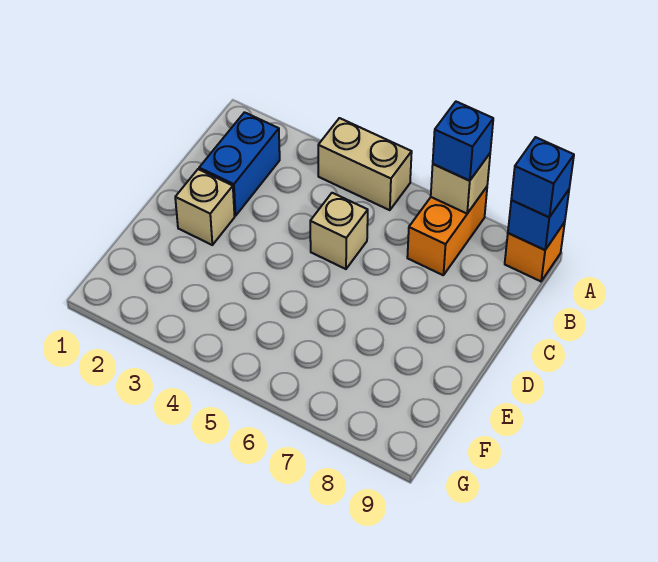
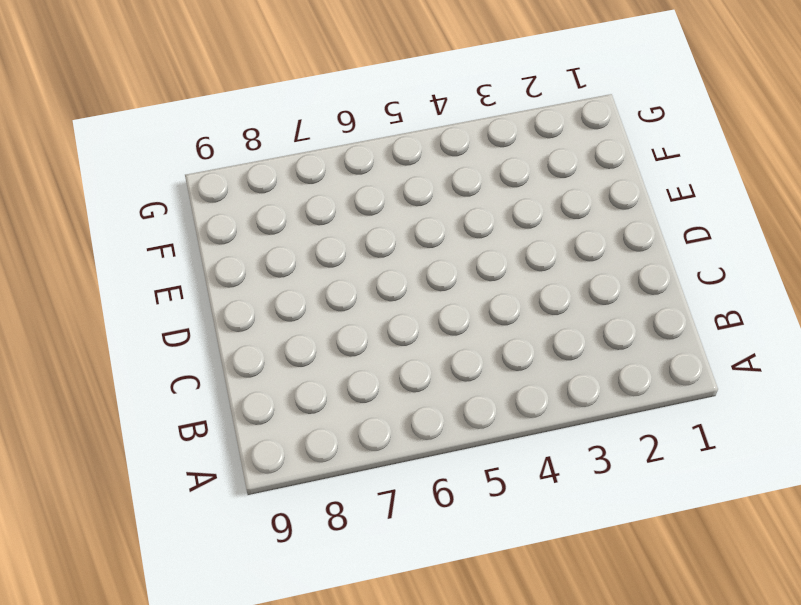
none -> tan 1x2 brick [318,118,412,210]
none -> orange 1x2 brick [407,187,487,275]

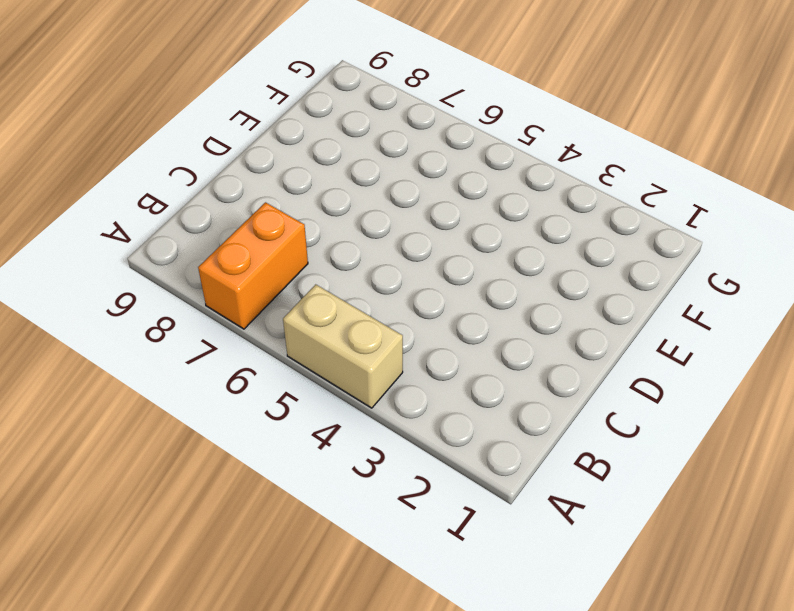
none -> orange 1x1 brick [505,222,565,281]
none -> blue 1x2 brick [199,112,280,216]

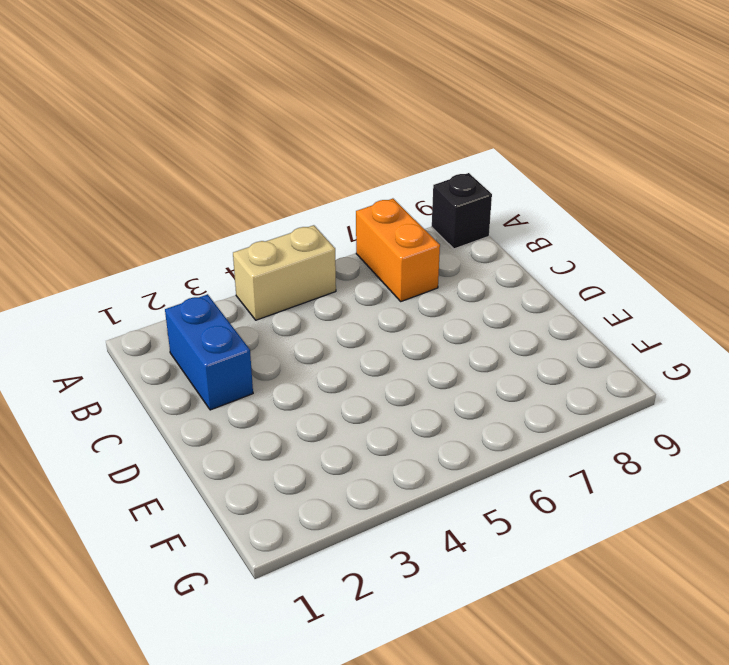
black 1x1 brick [432,173,492,249] -> orange 1x1 brick [505,222,565,281]
none -> tan 1x1 brick [310,193,368,269]
none -> tan 1x1 brick [175,169,235,245]

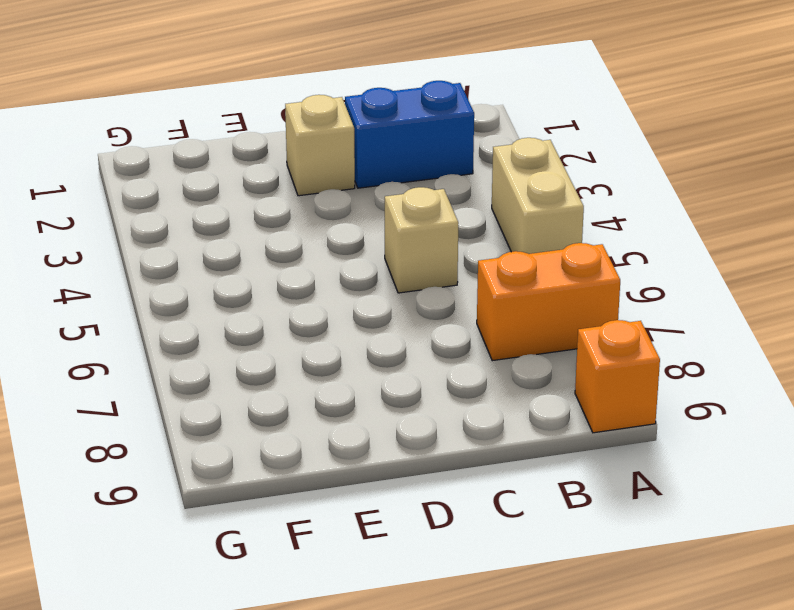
none -> tan 1x1 brick [431,154,490,213]
none -> blue 1x1 brick [508,190,569,250]

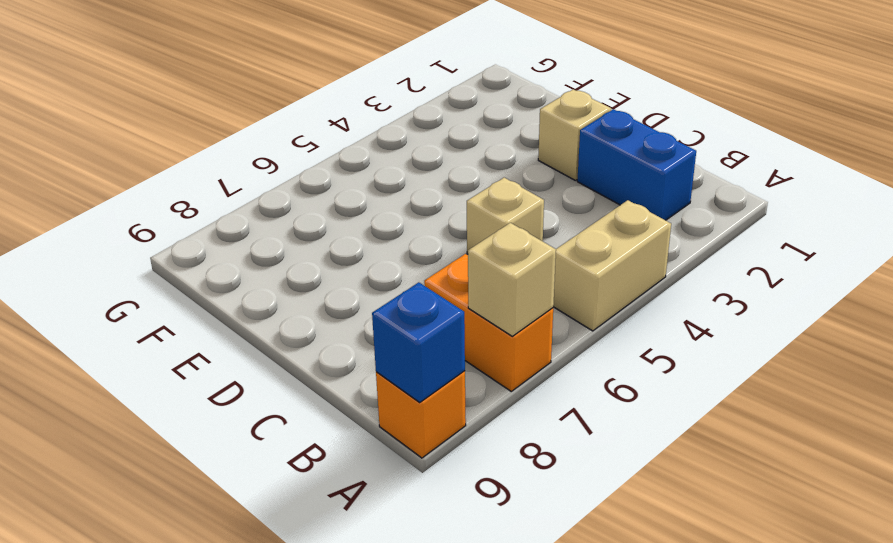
none -> blue 1x1 brick [433,102,493,181]
none -> blue 1x1 brick [511,137,574,217]

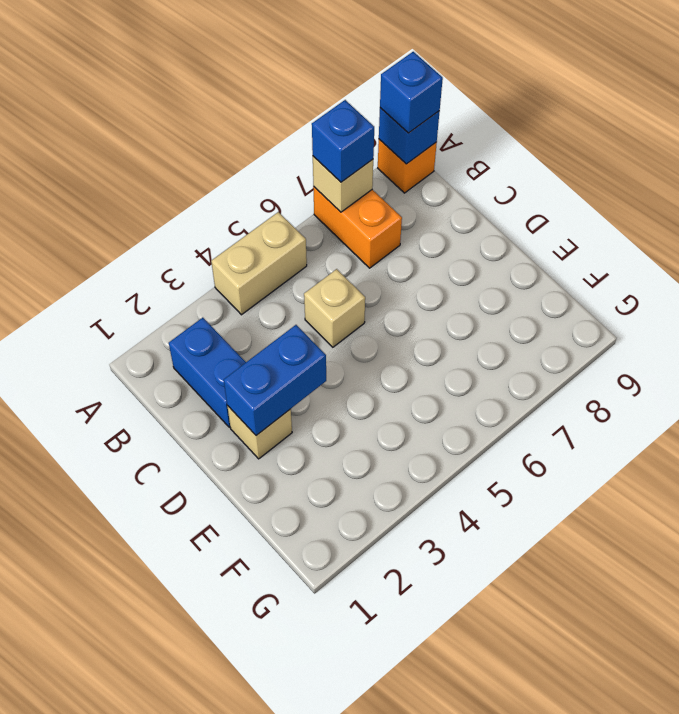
blue 1x2 brick [224,325,326,435] -> none

